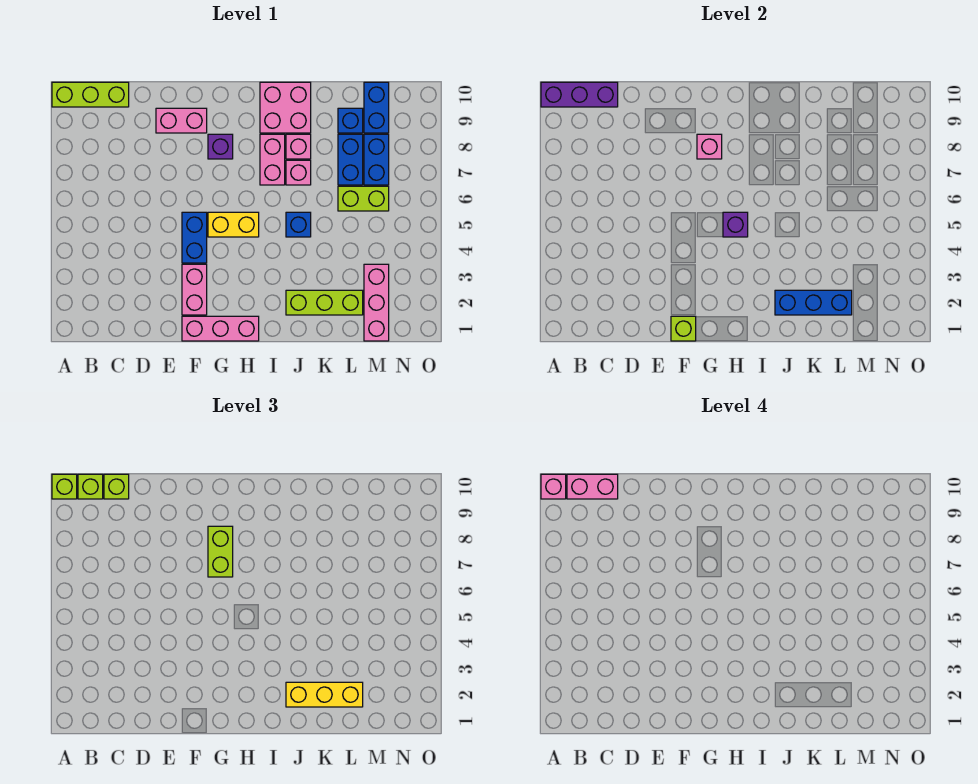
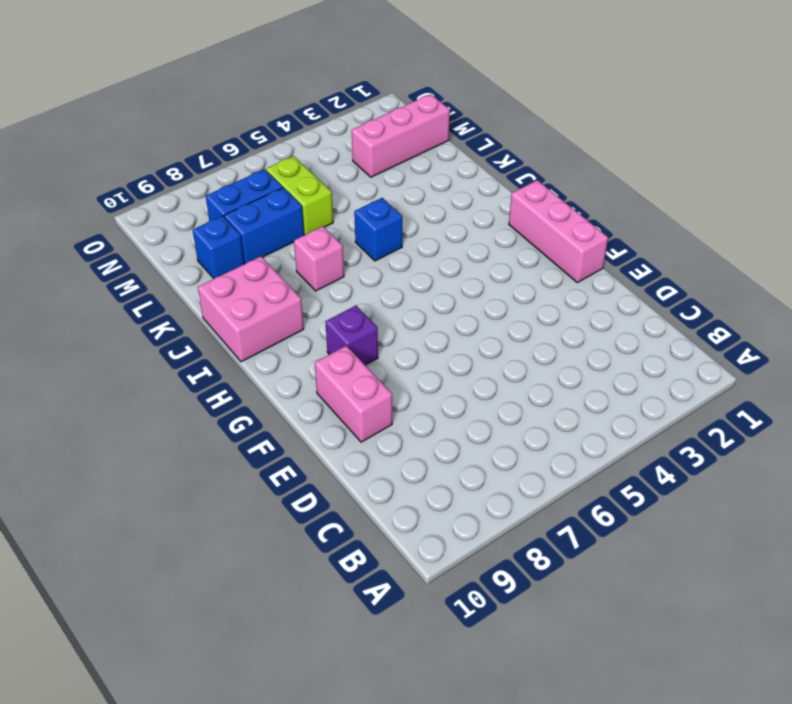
none -> lime 1x3 brick [52,82,129,107]
none -> pink 1x2 brick [182,264,207,315]
none -> blue 1x2 brick [182,212,207,263]
none -> yellow 1x2 brick [208,212,259,237]

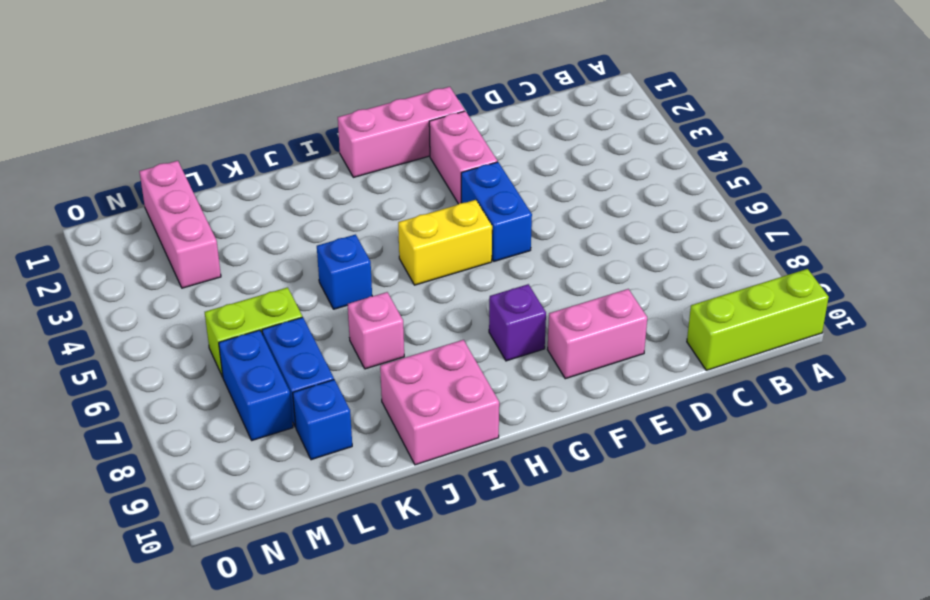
none -> pink 1x2 brick [260,134,285,185]
none -> lime 1x3 brick [286,290,363,315]
none -> pink 1x1 brick [286,134,311,159]
none -> blue 1x2 brick [364,82,389,133]

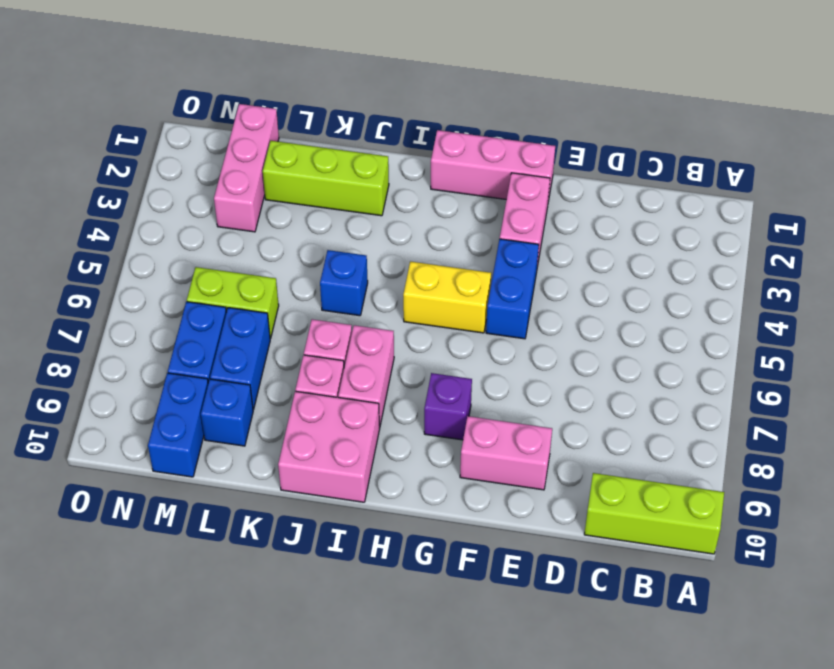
none -> purple 1x3 brick [541,82,618,107]
none -> lime 1x1 brick [671,316,696,341]
none -> pink 1x1 brick [697,134,722,159]
none -> purple 1x1 brick [723,212,748,237]

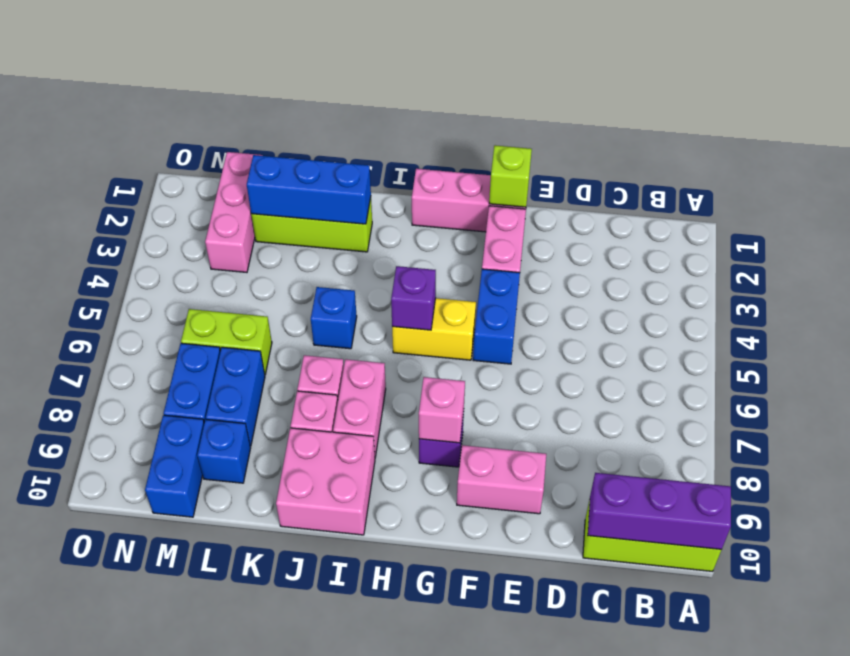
none -> lime 1x1 brick [52,474,77,499]
none -> lime 1x1 brick [78,474,103,499]
none -> lime 1x1 brick [104,474,129,499]
none -> lime 1x2 brick [208,526,233,577]

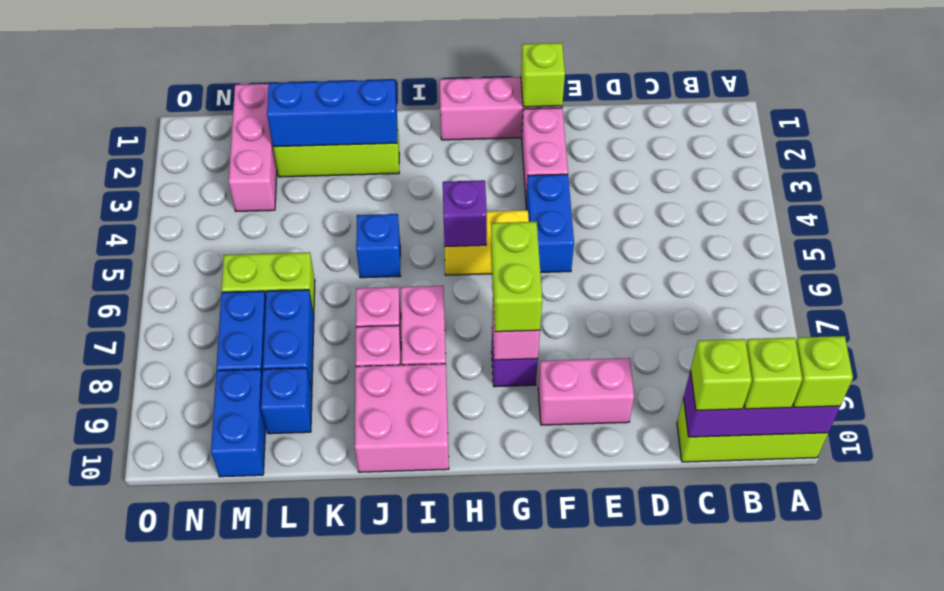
none -> yellow 1x3 brick [286,682,363,707]
none -> pink 1x1 brick [541,474,566,499]
none -> pink 1x2 brick [567,474,618,499]

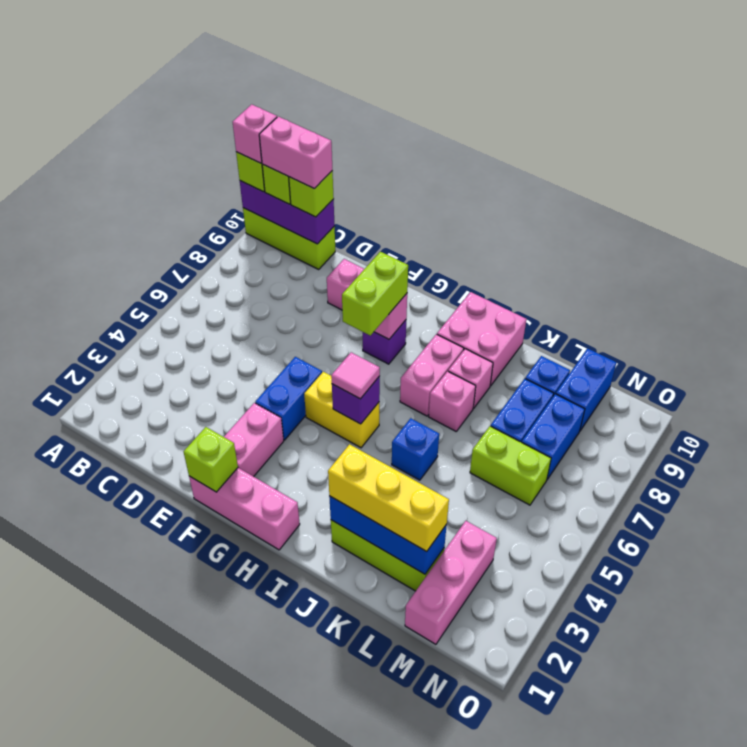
pink 1x1 tile [331,352,380,399] -> none

